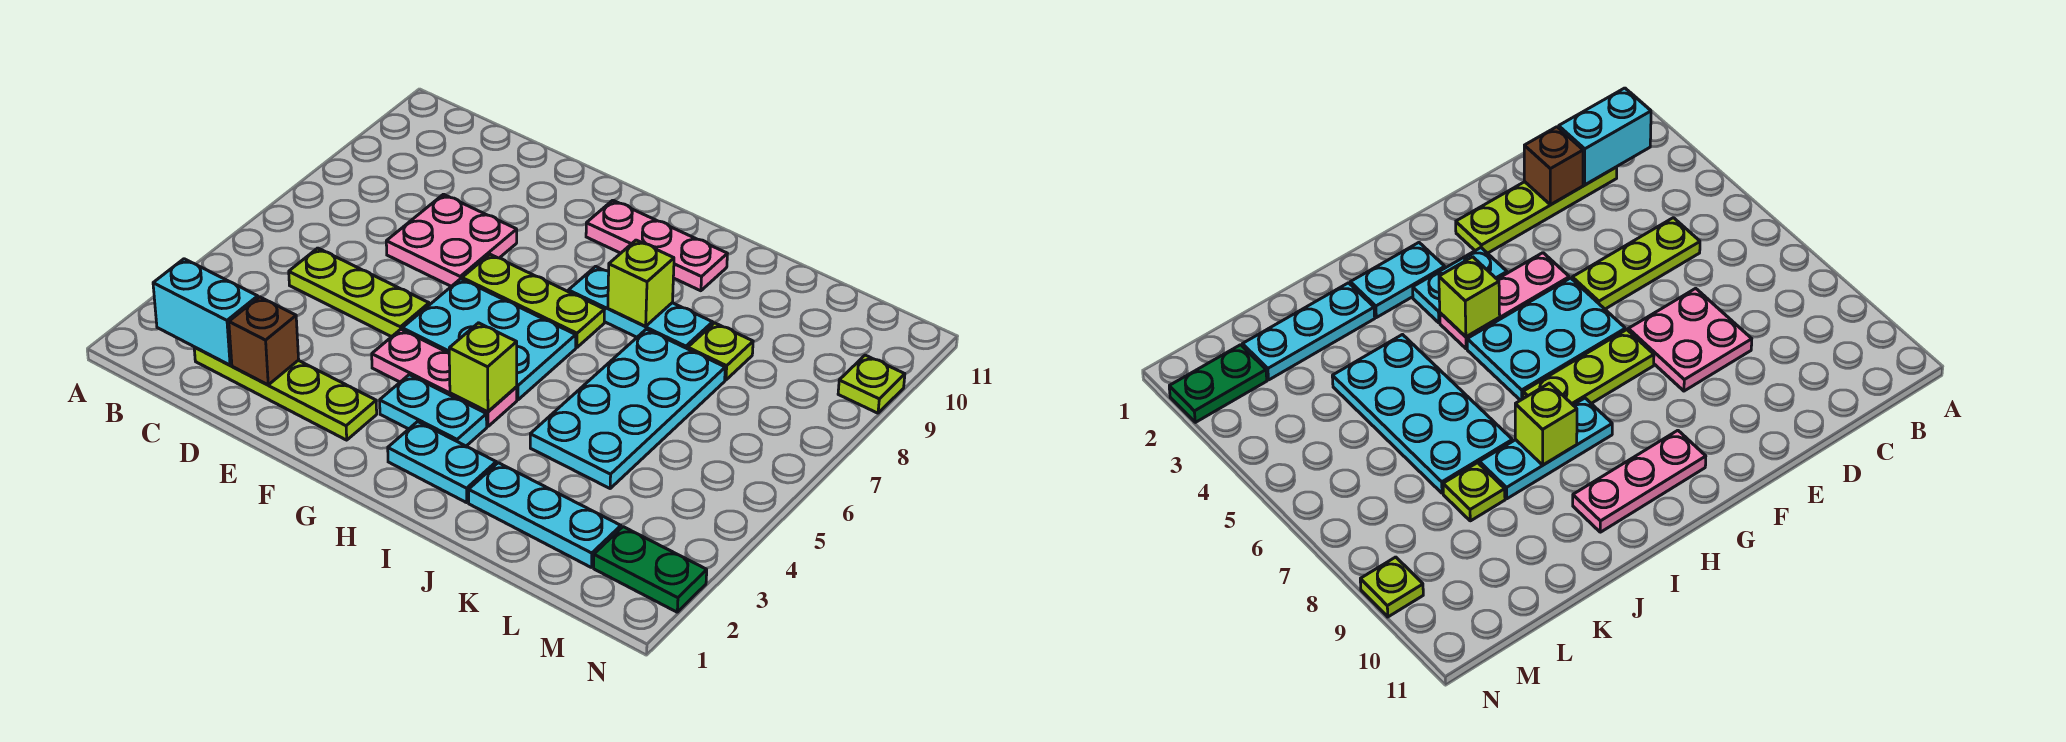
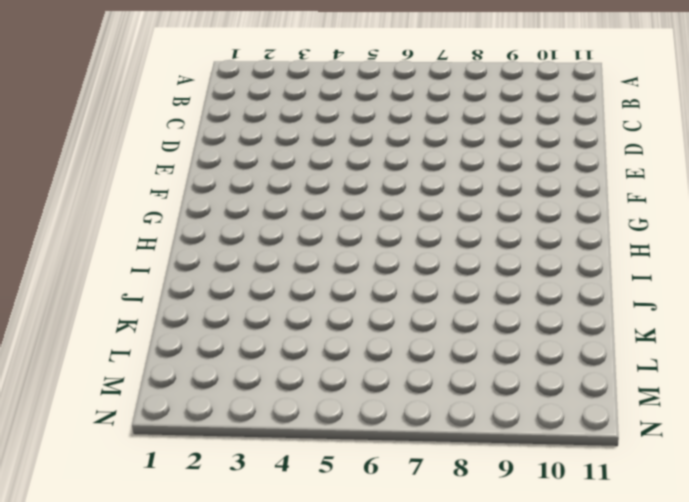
none -> lime 1x4 plate [194,347,377,440]
none -> lime 1x3 plate [289,248,429,337]
none -> pink 2x2 plate [386,194,517,286]

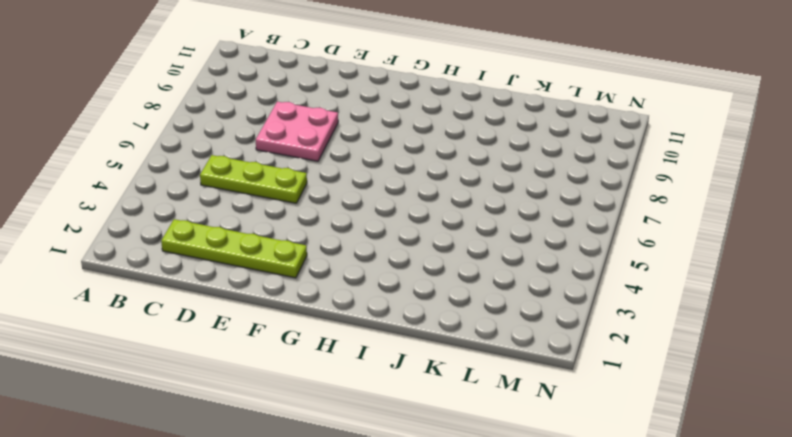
none -> pink 1x3 plate [372,329,517,427]
none -> cyan 2x3 plate [402,279,576,400]
none -> lime 1x3 plate [462,254,605,348]

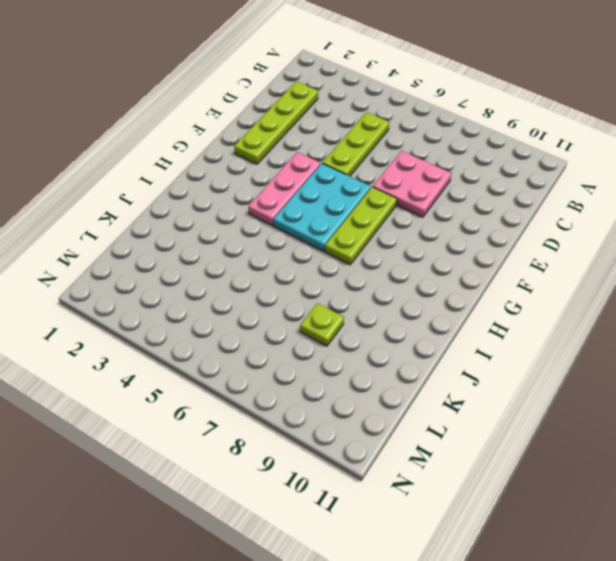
none -> cyan 1x2 plate [380,375,487,446]
none -> pink 1x3 plate [586,200,727,291]
none -> cyan 1x2 plate [388,422,496,503]

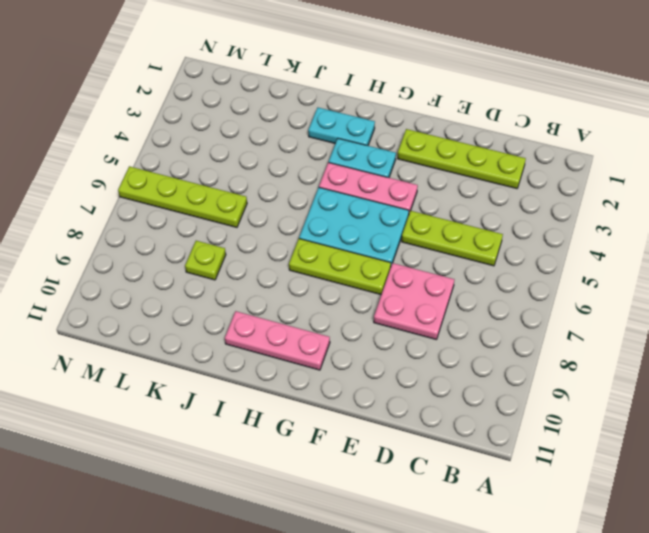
lime 1x4 plate [118,166,247,227] -> cyan 2x4 plate [530,329,725,488]
none -> cyan 1x3 plate [568,266,713,349]
none -> cyan 1x3 plate [469,463,621,567]
none -> green 1x2 plate [594,527,707,612]

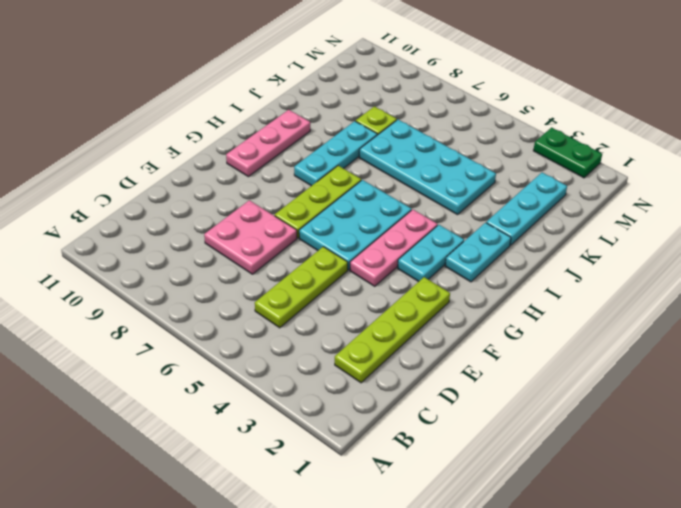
green 1x2 plate [533,128,602,178] -> green 1x2 plate turned to [594,527,707,612]
none -> lime 1x1 plate [838,355,905,413]
none -> cyan 1x2 brick [153,259,258,365]
none -> brown 1x1 brick [229,297,299,385]

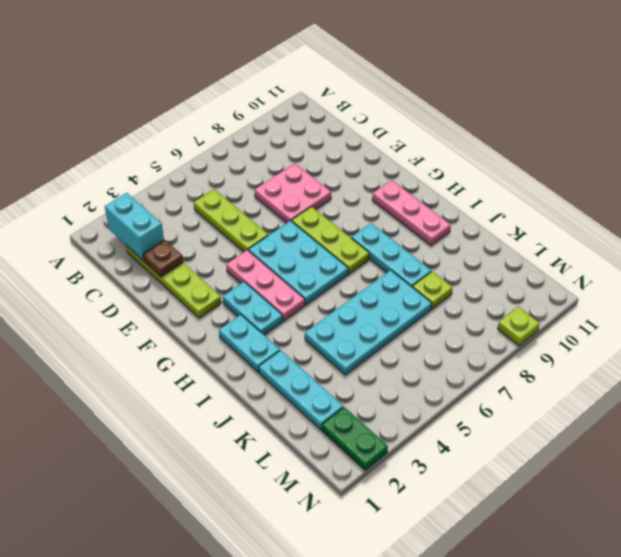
brown 1x1 plate [143,240,183,277] -> brown 1x1 brick [229,297,299,385]
none -> lime 1x1 brick [449,323,517,412]
none -> lime 1x1 brick [608,240,674,326]

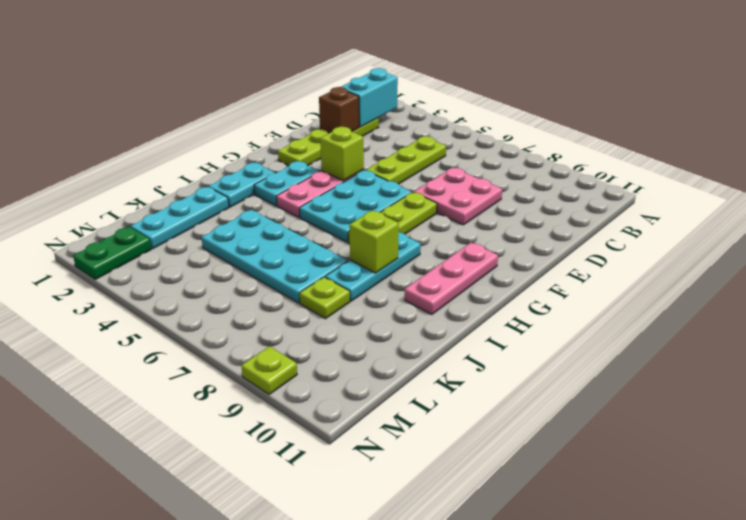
lime 1x1 brick [320,127,364,181] -> lime 1x1 brick moved to [449,323,517,412]

